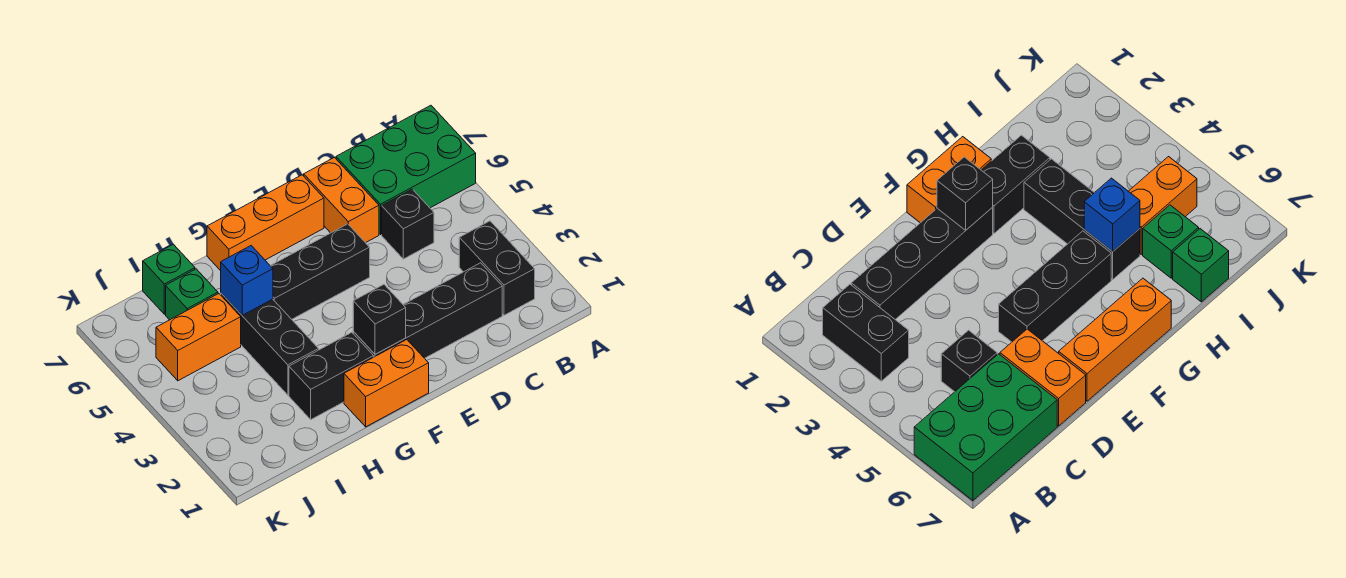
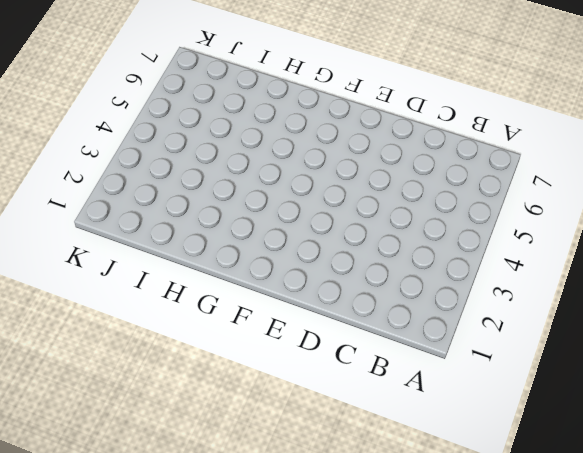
none -> green 2x3 brick [336,105,476,234]
none -> black 1x2 brick [459,221,535,315]
none -> black 1x4 brick [353,263,502,358]

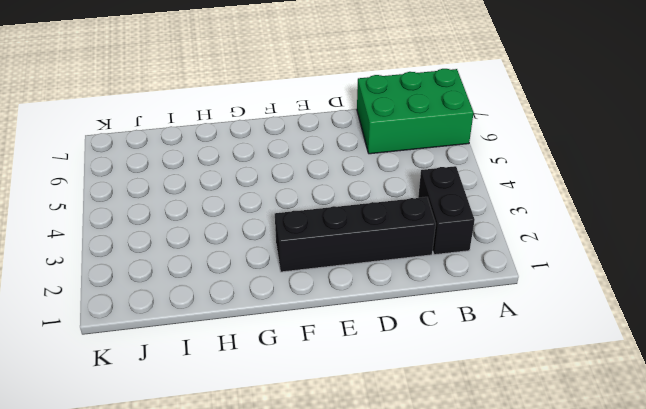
none -> black 1x1 brick [382,189,434,259]
none -> orange 1x2 brick [304,157,379,243]
none -> black 1x3 brick [271,224,370,319]

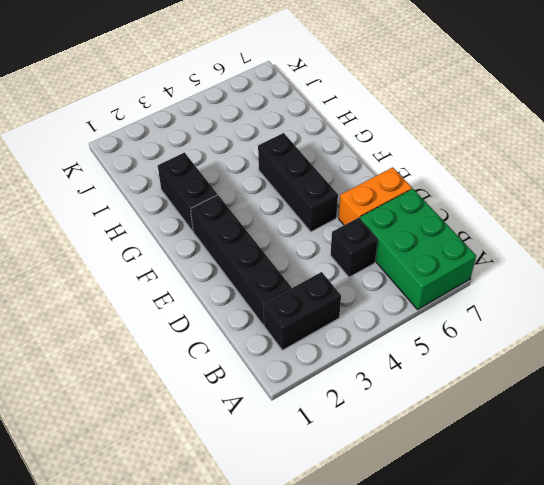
none -> orange 1x3 brick [207,175,324,271]
none -> orange 1x2 brick [344,340,429,427]
none -> black 1x3 brick [221,293,319,395]

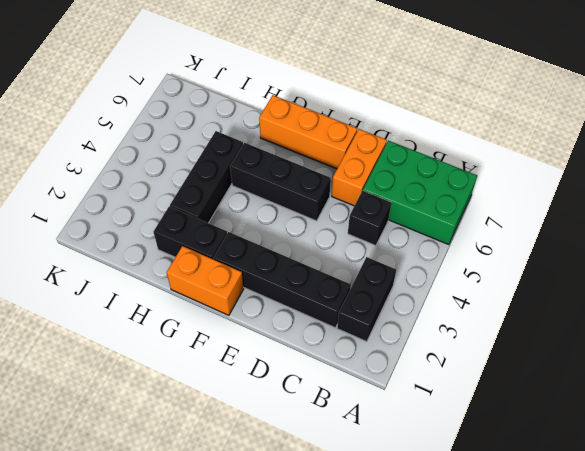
none -> orange 1x2 brick [156,294,241,381]
none -> green 1x1 brick [166,269,218,320]
none -> green 1x1 brick [143,244,195,314]

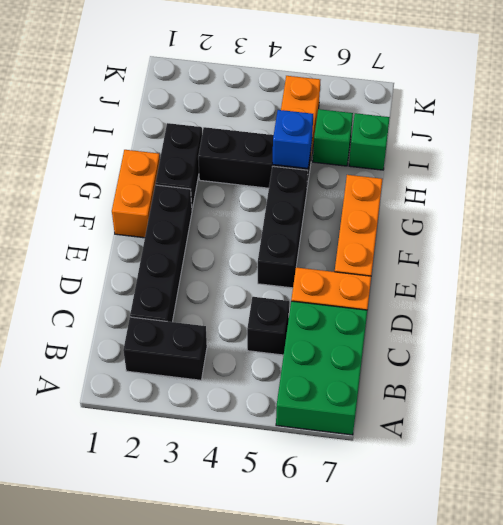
none -> black 1x1 brick [353,285,406,354]

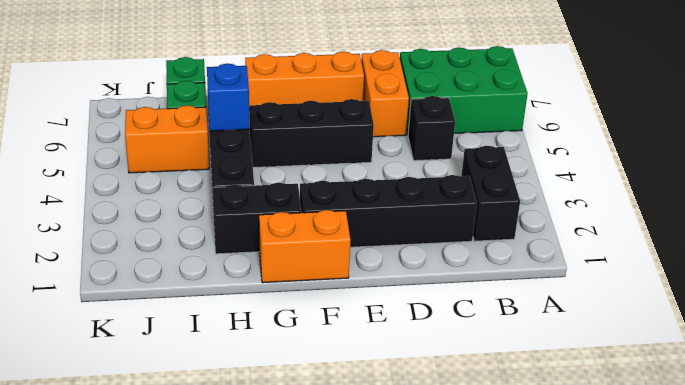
none -> black 1x1 brick [353,285,406,354]

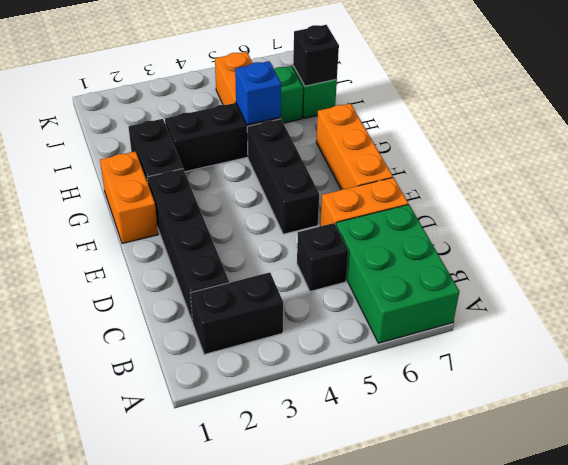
black 1x1 brick [293,25,339,86] -> black 1x1 brick moved to [353,285,406,354]

